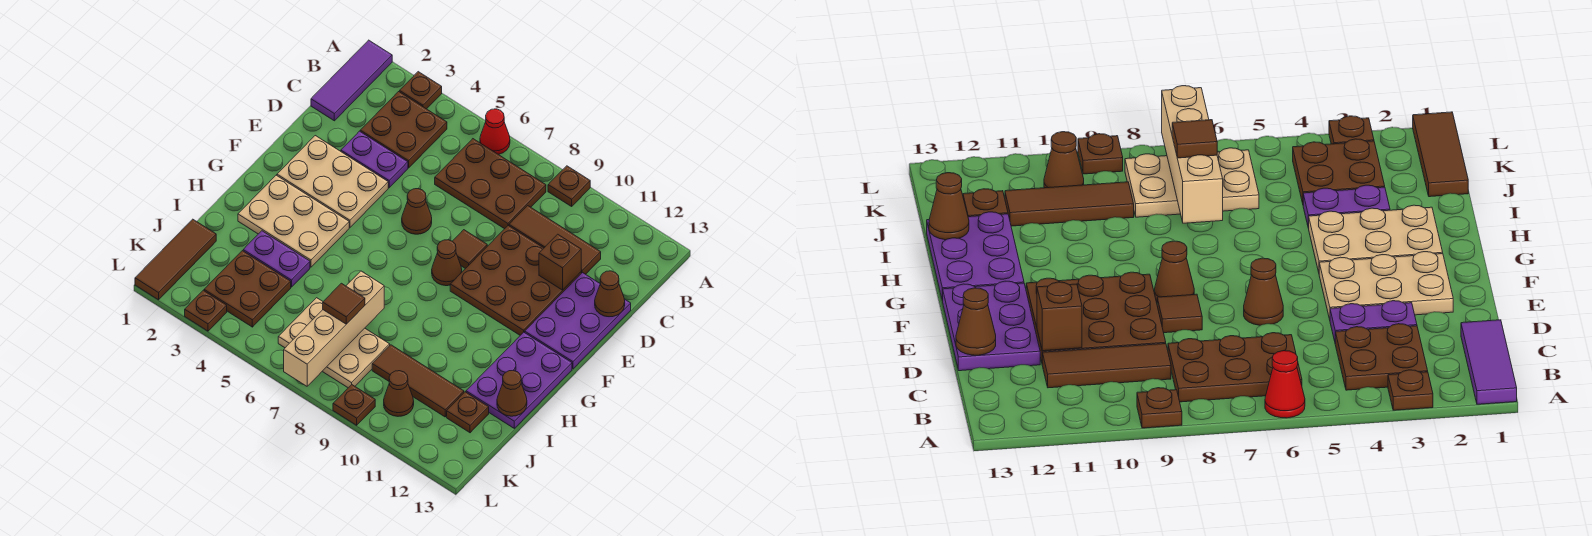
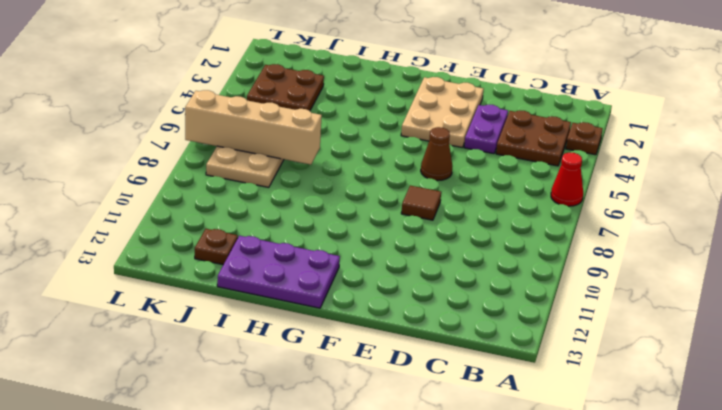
none -> purple 1x3 tile [311,40,392,121]
none -> brown 1x1 plate [548,166,590,206]
none -> brown 2x3 plate [435,139,546,229]
none -> brown 1x3 tile [509,206,601,274]

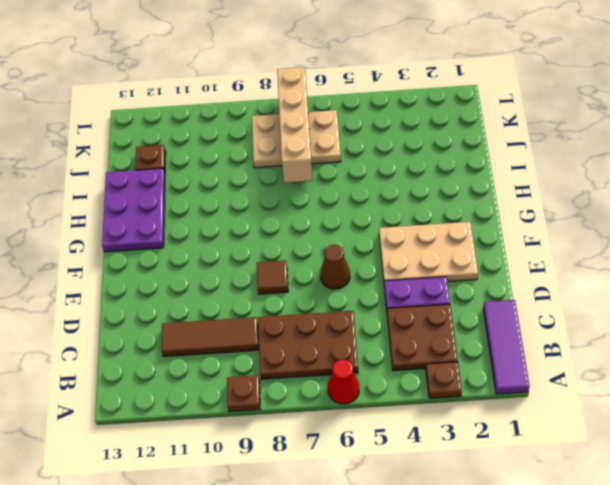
none -> brown 3x3 plate [450,226,581,335]
none -> purple 2x3 plate [525,273,631,369]
none -> brown 1x1 cone [432,240,462,286]
none -> tan 2x3 plate [238,175,349,267]

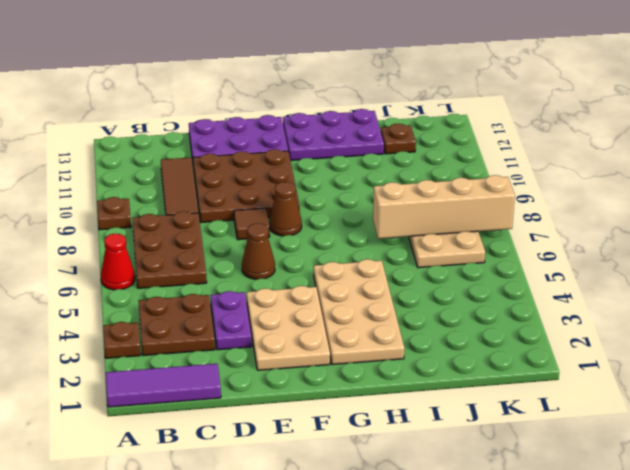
tan 2x4 plate [314,259,404,365] -> tan 2x3 plate [238,175,349,267]
none -> purple 1x2 plate [243,231,310,287]
none -> brown 1x3 tile [135,219,216,300]
none -> brown 2x2 plate [204,251,291,327]
none -> brown 1x3 tile [372,345,464,417]

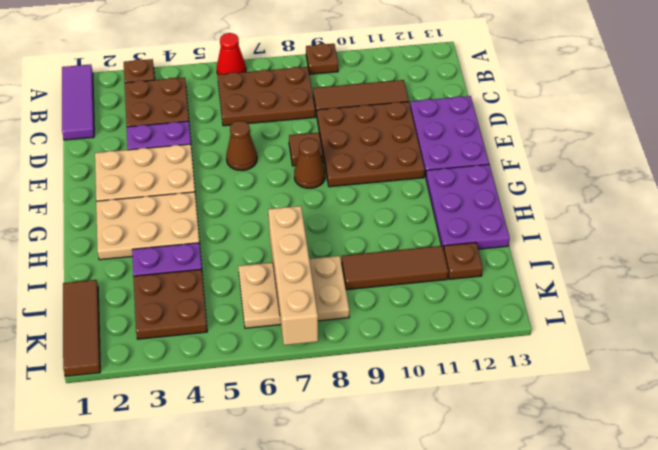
none -> brown 1x1 cone [384,371,414,416]
none -> brown 1x1 plate [185,290,227,331]
none -> brown 1x1 plate [333,385,375,425]
none -> brown 1x1 brick [539,234,581,290]

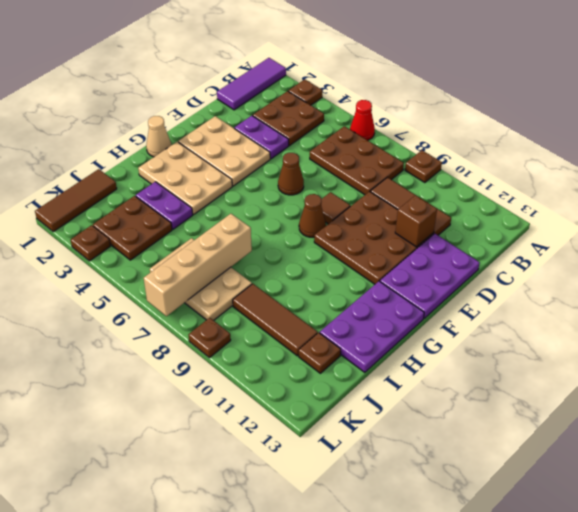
tan 1x1 cone [146,116,171,157] -> none
none -> brown 1x1 cone [384,371,414,416]
none -> brown 1x1 cone [595,271,625,317]
none -> brown 1x1 cone [497,371,527,416]
none -> brown 1x1 tile [323,283,365,324]

